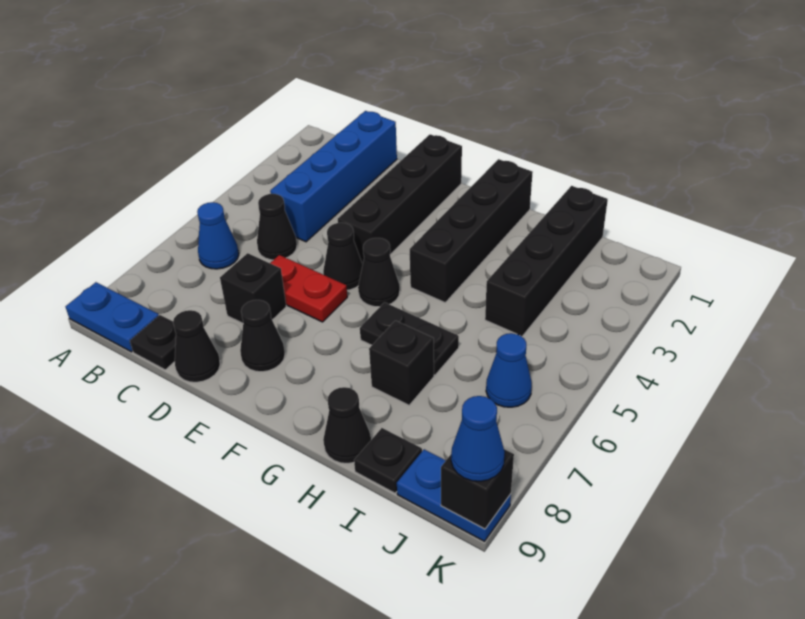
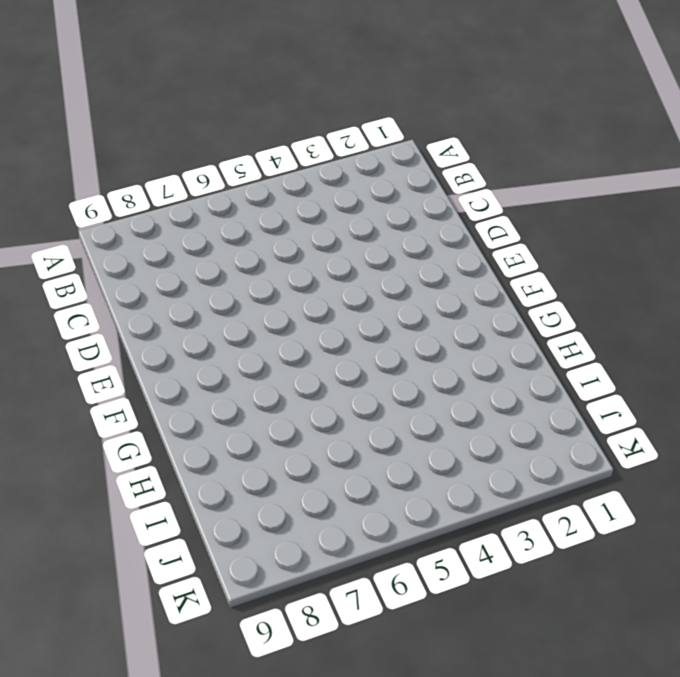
none -> blue 1x2 plate [66,282,159,352]
none -> blue 1x1 cone [197,202,239,269]
none -> blue 1x4 brick [270,111,397,242]

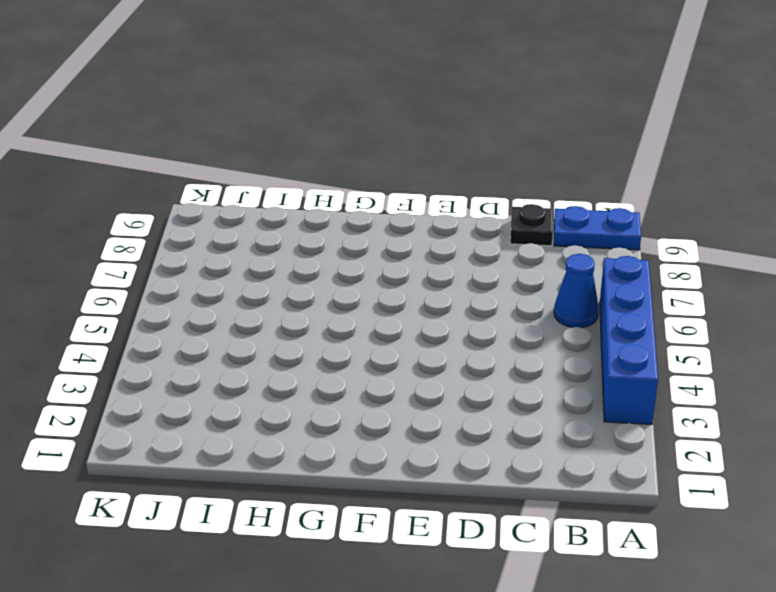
blue 1x4 brick [600,256,658,424] -> blue 1x4 brick moved to [270,111,397,242]
none -> black 1x1 cone [257,194,297,260]
none -> red 1x2 plate [271,255,347,322]
none -> black 1x1 brick [220,253,286,323]

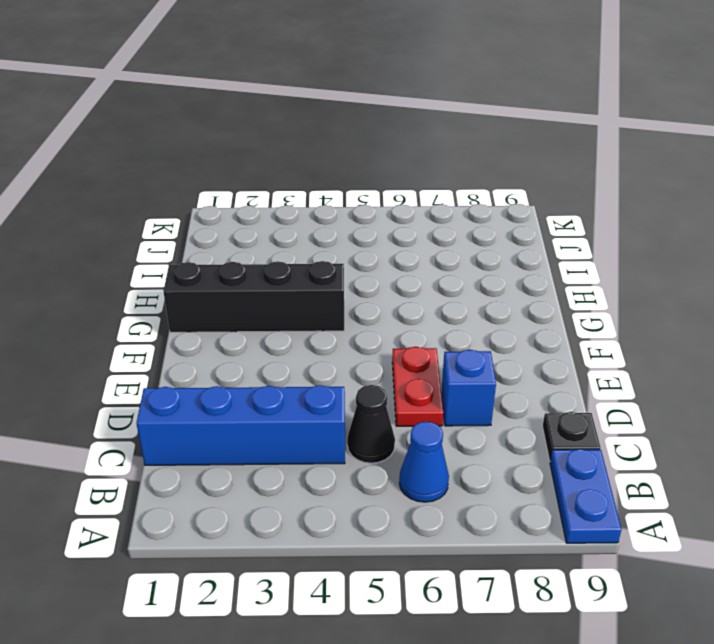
blue 1x1 brick [441,350,496,426] -> black 1x1 brick [220,253,286,323]
none -> black 1x1 cone [173,310,220,382]
none -> black 1x4 brick [338,134,462,264]
none -> black 1x1 cone [323,223,363,290]

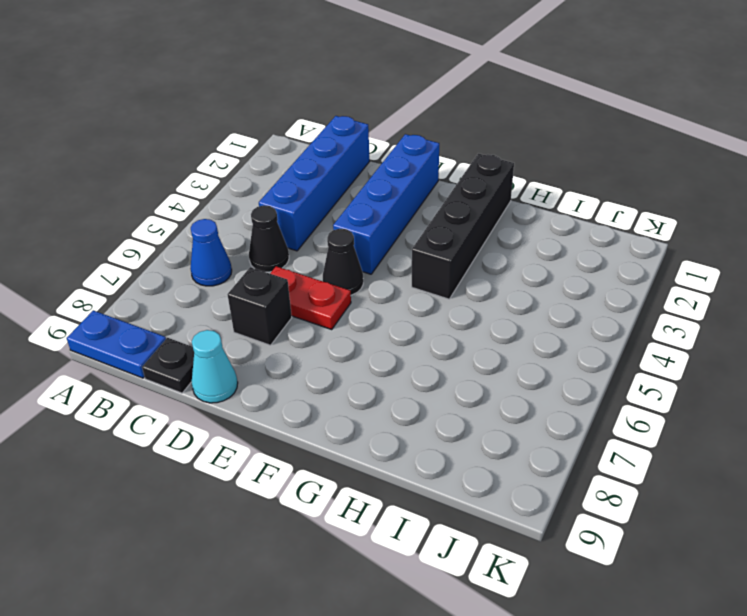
cyan 1x1 cone [192,330,238,403] -> black 1x1 cone [173,310,220,382]
blue 1x4 brick [333,134,439,274] -> black 1x4 brick [338,134,462,264]
none -> black 1x1 cone [240,300,285,372]
none -> black 1x1 cone [358,238,400,307]
none -> black 1x2 plate [360,302,459,375]

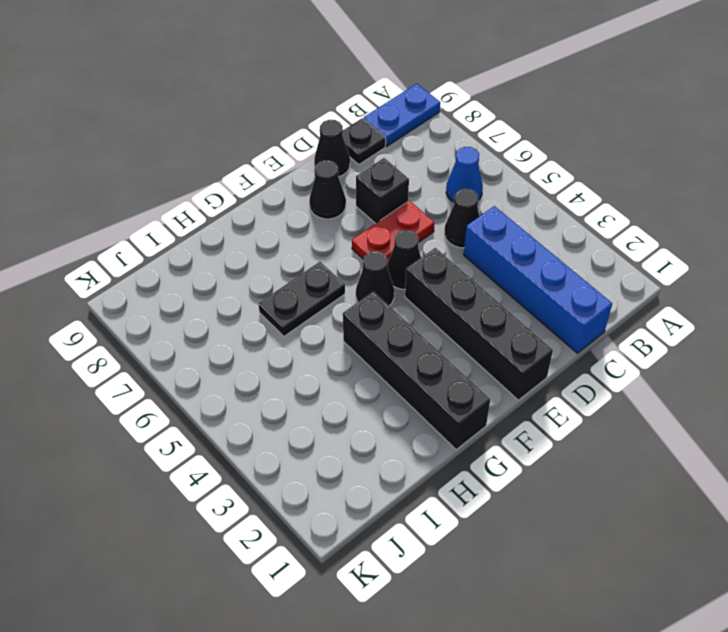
none -> black 1x1 brick [369,321,434,405]
none -> black 1x1 cone [323,387,371,464]
none -> black 1x4 brick [485,186,608,336]

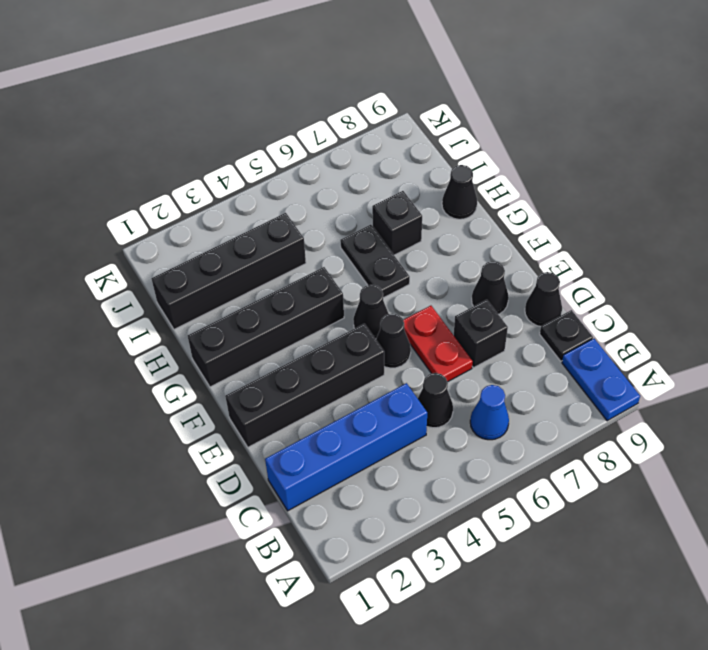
none -> black 1x1 plate [354,428,422,493]
none -> blue 1x1 cone [486,333,532,407]
none -> blue 1x2 plate [397,449,511,541]

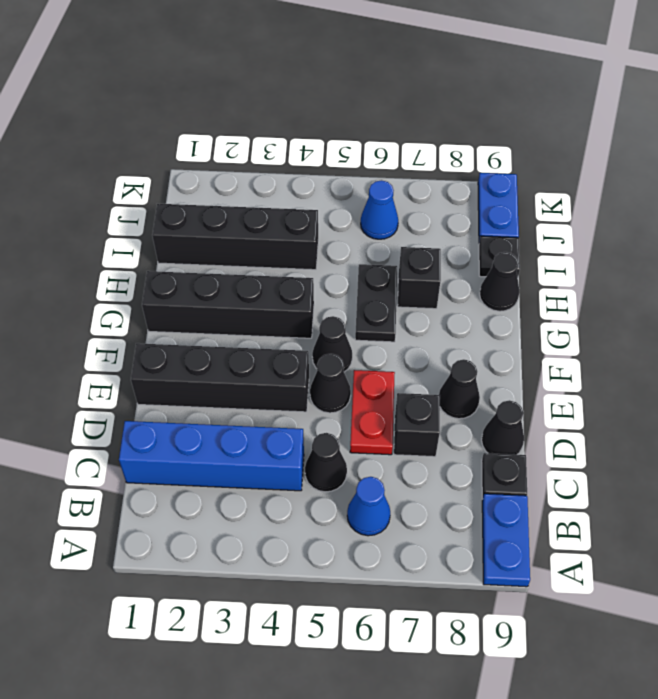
none -> black 1x1 brick [441,449,514,529]
none -> blue 1x1 cone [451,396,505,481]

